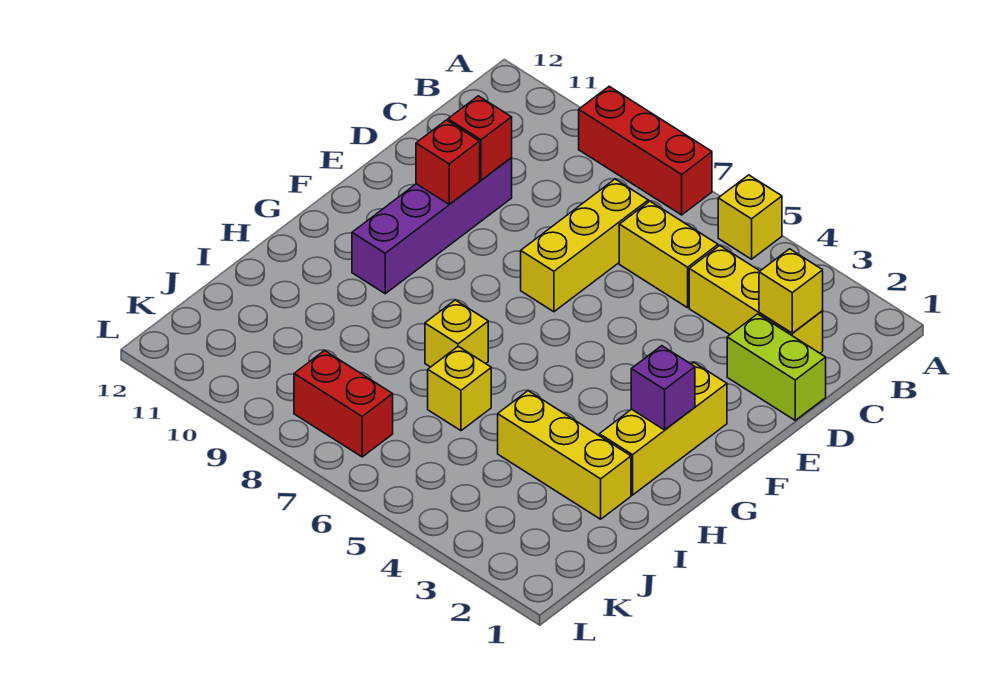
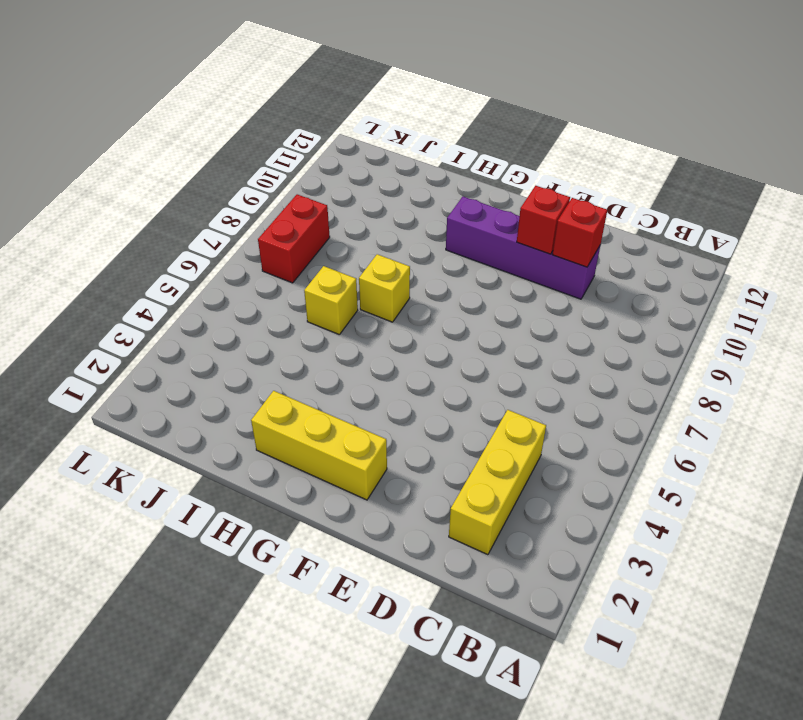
none -> yellow 1x1 brick [718,175,782,259]
none -> red 1x3 brick [579,87,712,215]
none -> yellow 1x2 brick [619,201,718,308]

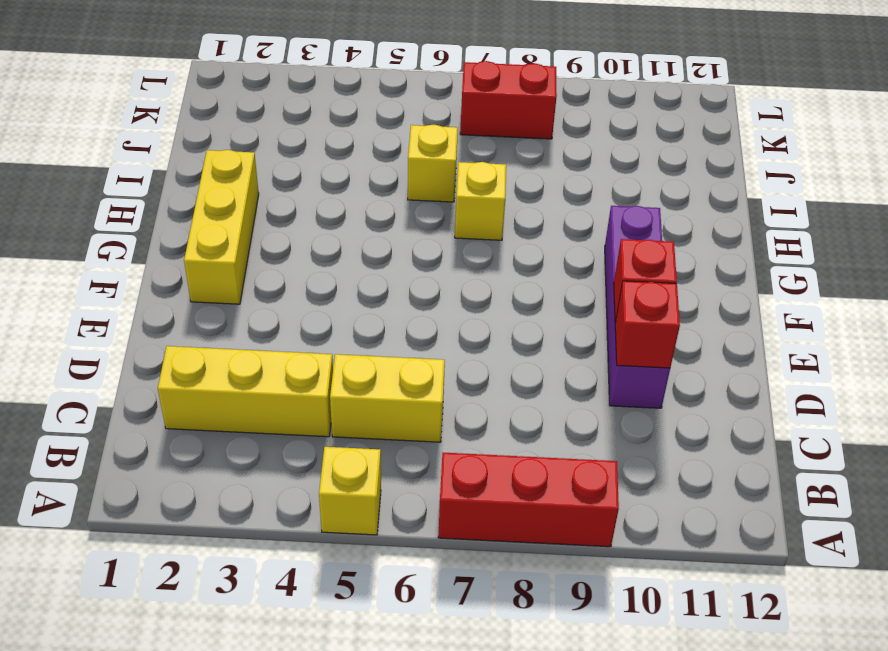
none -> yellow 1x3 brick [521,179,648,312]
none -> lime 1x2 brick [727,314,826,420]
none -> yellow 1x3 brick [498,391,631,519]

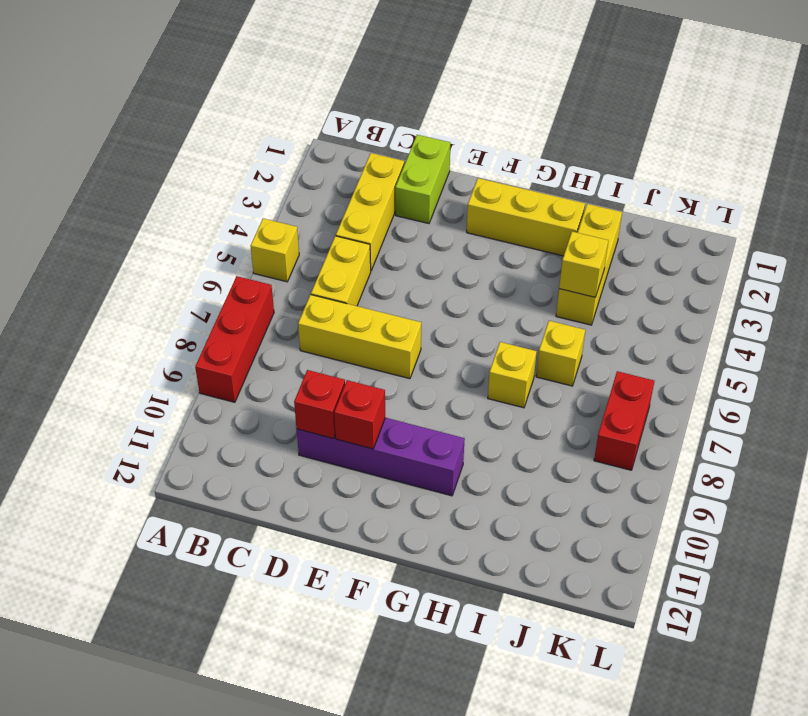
yellow 1x1 brick [559,232,608,297] -> yellow 1x1 brick moved to [759,249,823,333]
none -> purple 1x1 brick [631,346,695,430]

